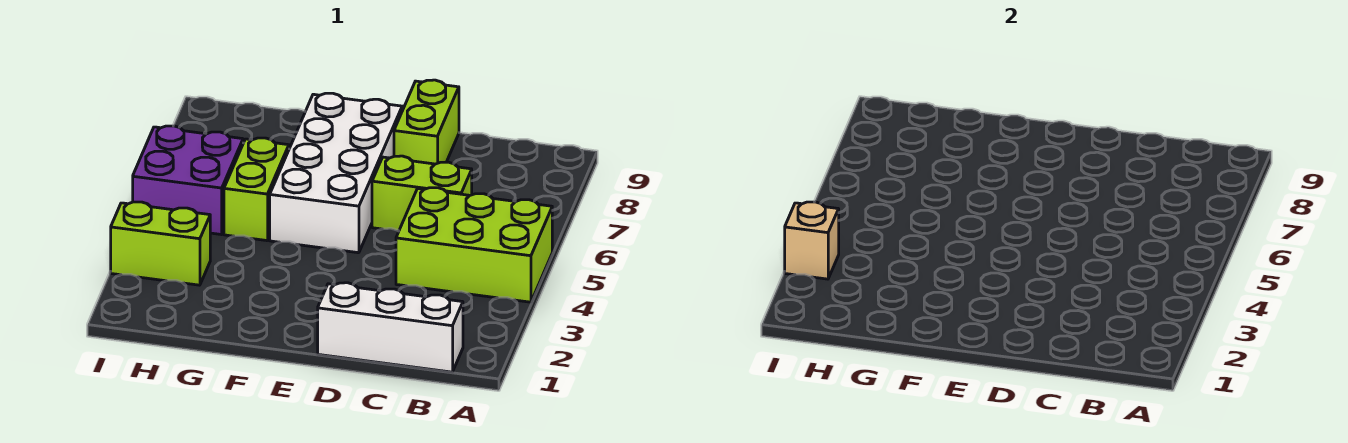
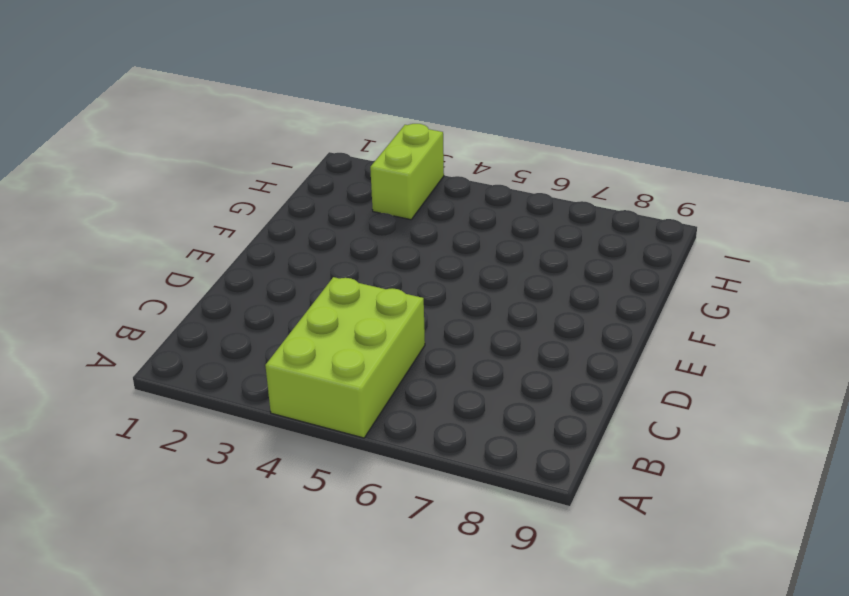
none -> white 1x3 brick [318,283,463,372]
none -> lime 1x2 brick [372,156,472,231]

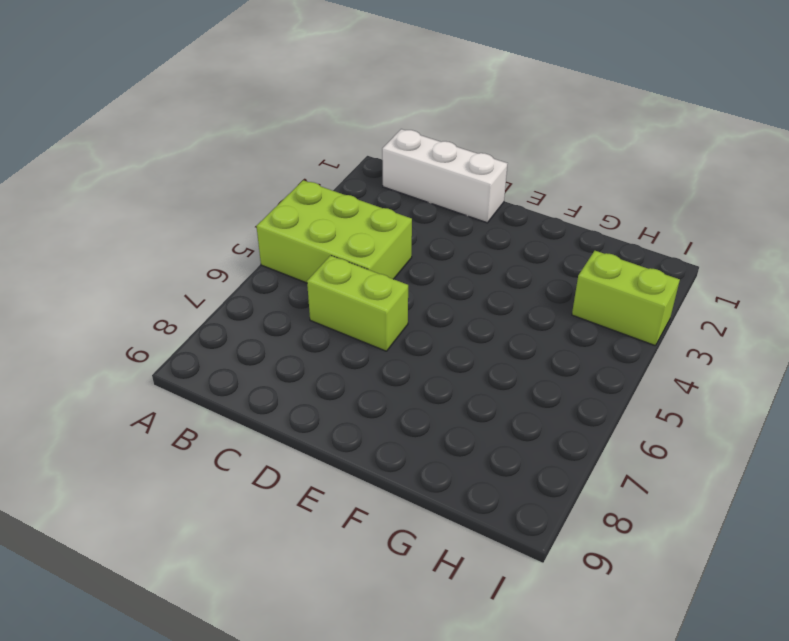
none -> lime 1x2 brick [394,80,459,164]
none -> white 2x4 brick [270,93,402,253]

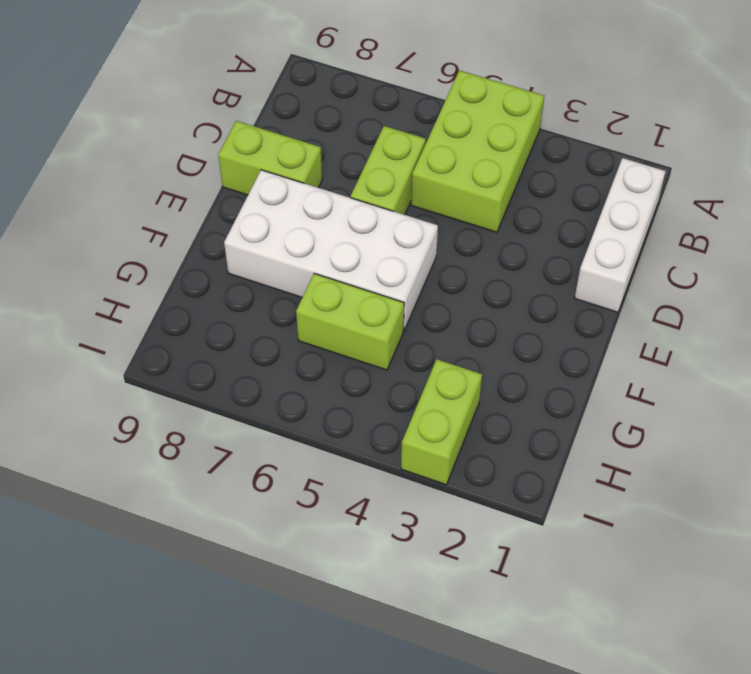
none -> purple 2x2 brick [133,126,243,235]
none -> tan 1x1 brick [785,202,839,279]

